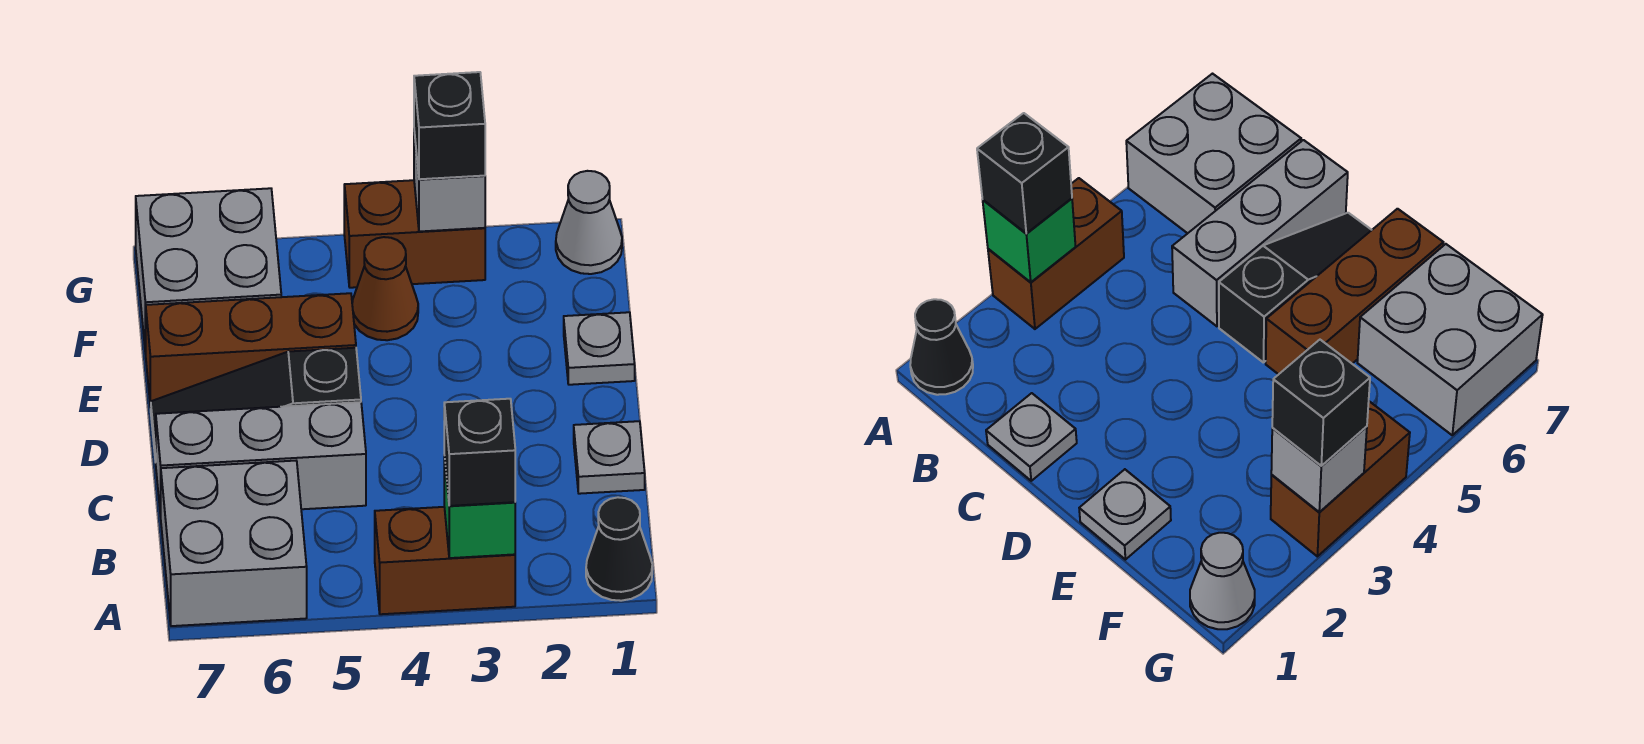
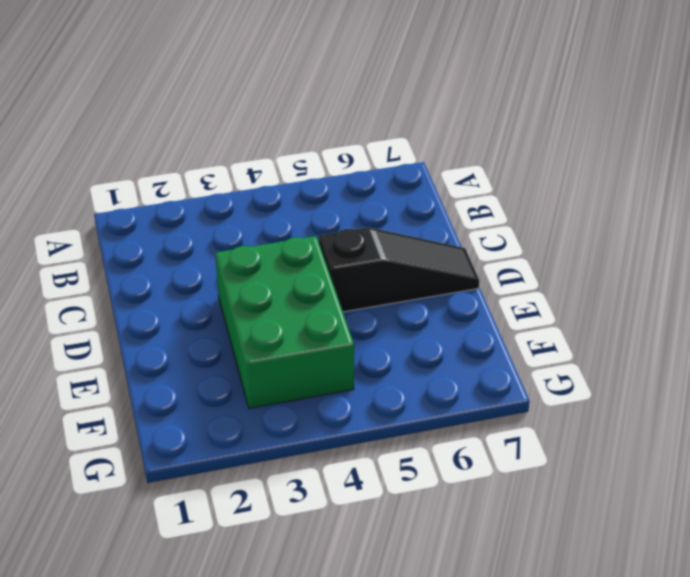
green 2x3 brick [215,236,354,408] -> brown 1x1 cone [352,237,418,340]
none -> black 1x1 cone [586,497,652,601]
none -> brown 1x2 brick [375,507,515,614]
none -> grey 2x2 brick [161,461,307,626]

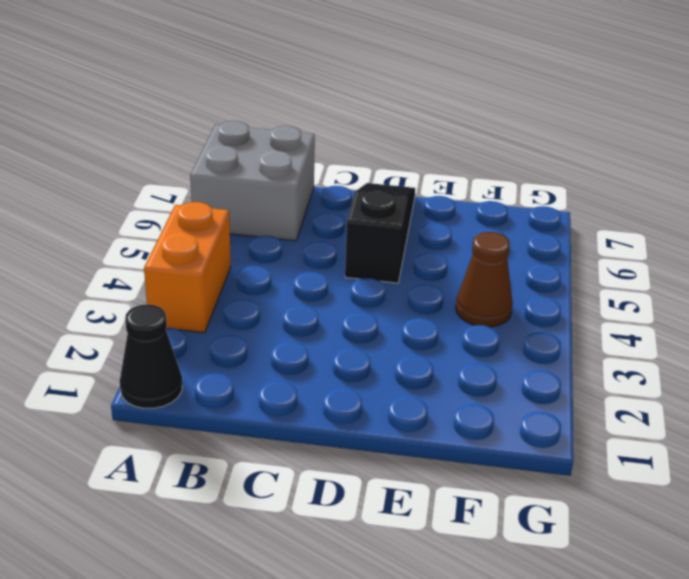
orange 1x2 brick [144,202,231,333] -> brown 1x2 brick [375,507,515,614]
none -> grey 1x1 plate [574,421,645,494]
none -> grey 1x3 brick [156,402,366,516]
none -> grey 1x1 plate [564,312,635,385]

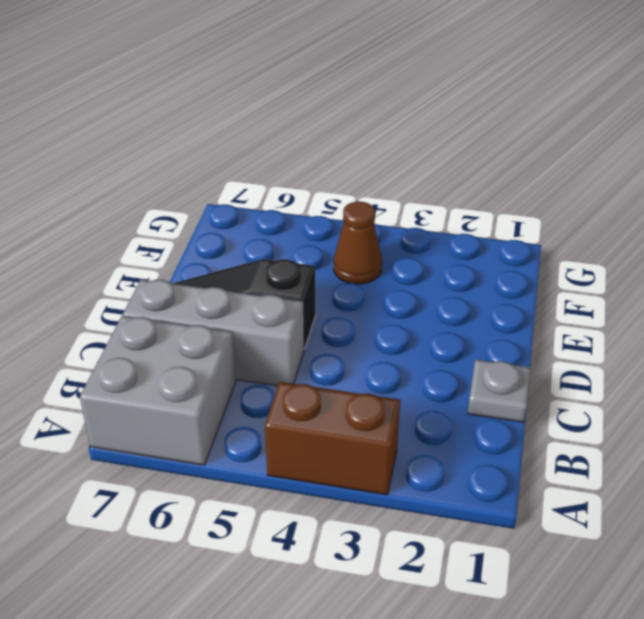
none -> black 1x1 cone [586,497,652,601]
none -> grey 1x1 plate [564,312,635,385]
none -> brown 1x3 brick [146,293,356,408]

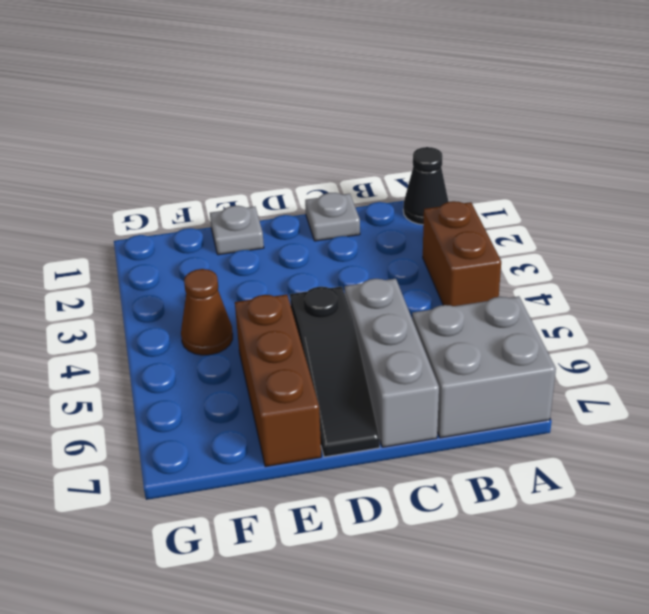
none -> grey 2x2 brick [136,188,281,354]
none -> grey 1x1 cone [556,171,622,274]
none -> brown 1x2 brick [344,180,485,288]

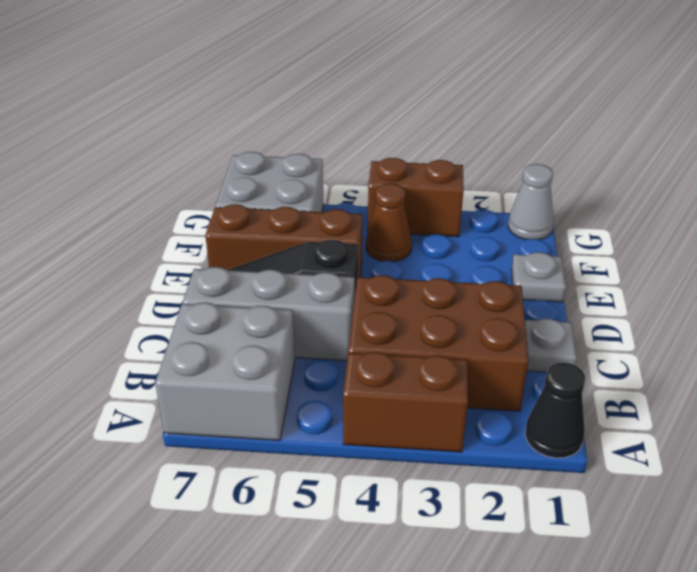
brown 2x3 brick [348,275,529,411] -> none
none -> green 1x1 brick [444,456,515,558]
none -> grey 1x1 brick [414,132,485,232]
none -> black 1x1 brick [444,399,515,506]

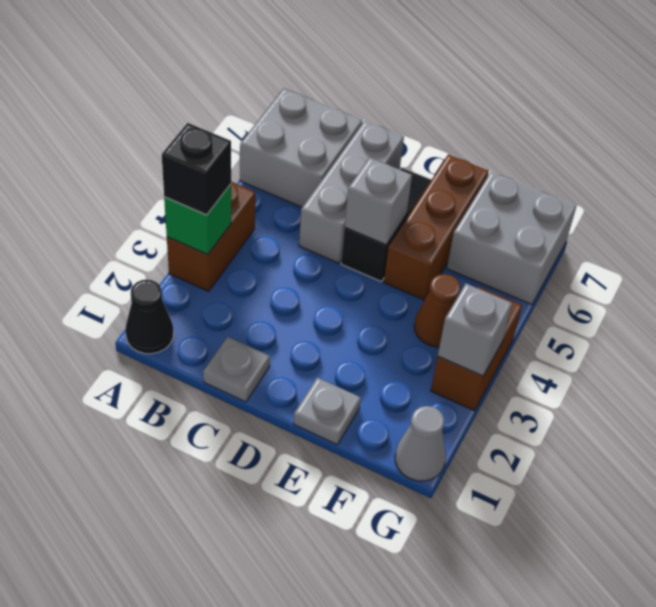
grey 1x1 brick [345,157,412,245] -> none
none -> black 1x1 brick [414,72,485,179]

